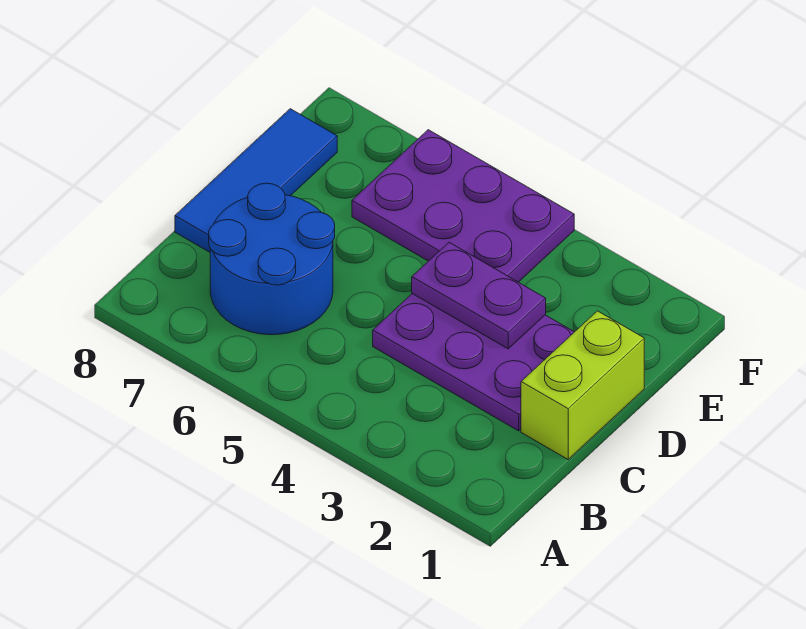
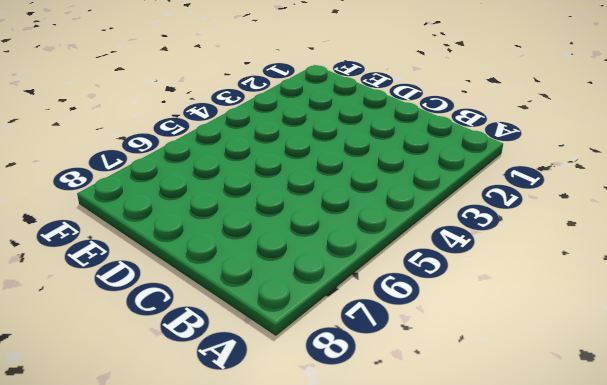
none -> blue 2x2 round brick [209,183,335,335]
none -> lime 1x2 brick [521,311,644,459]

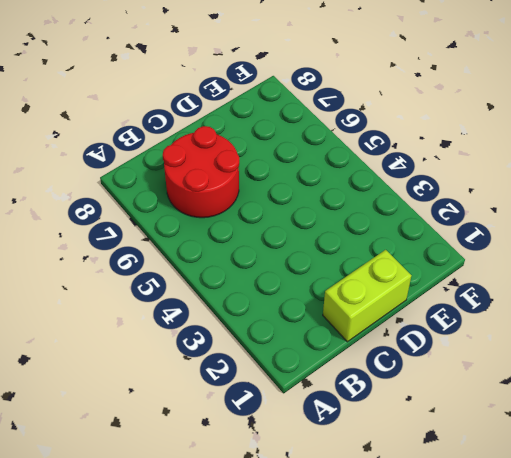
red 2x2 round brick [163,126,239,218] -> blue 2x2 round brick [209,183,335,335]
none -> purple 2x3 plate [373,294,574,431]
none -> blue 1x3 tile [175,109,337,252]

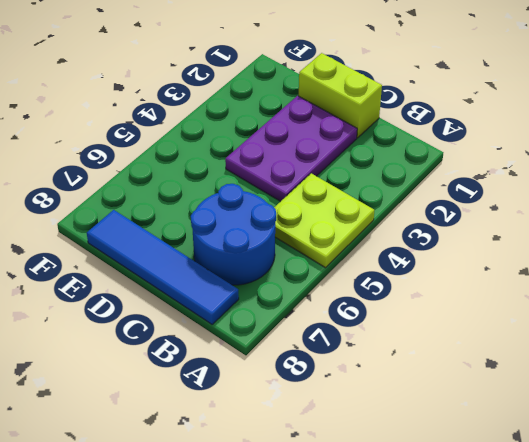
lime 2x2 plate [274,173,374,268] -> none
blue 1x4 tile [87,210,239,324] -> blue 1x3 tile [175,109,337,252]
none -> purple 2x3 plate [352,130,574,282]
none -> purple 1x2 plate [412,242,546,349]

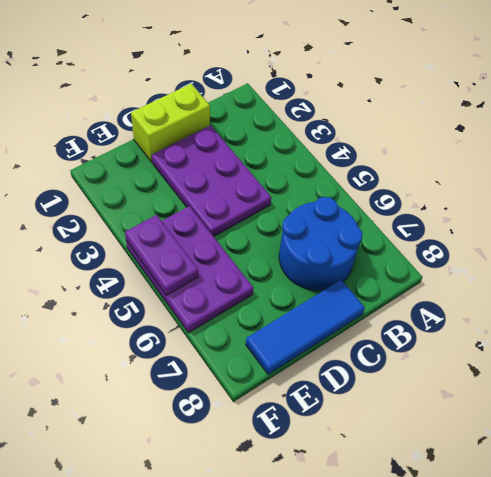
purple 1x2 plate [125,215,198,295] -> purple 1x2 plate moved to [412,242,546,349]

